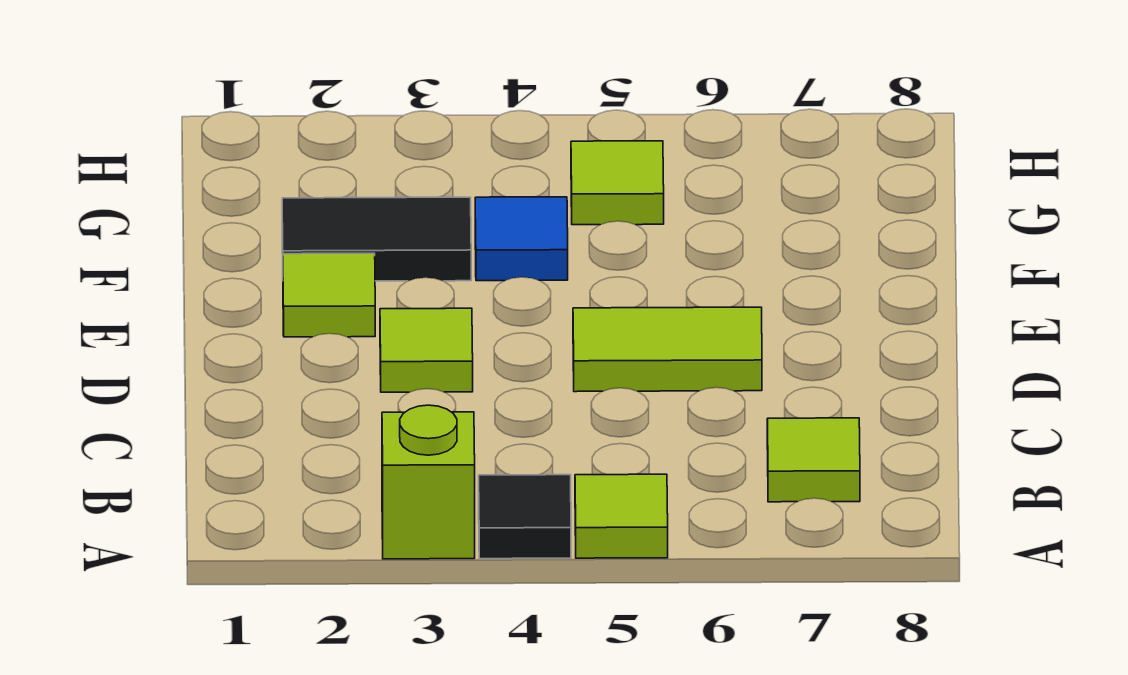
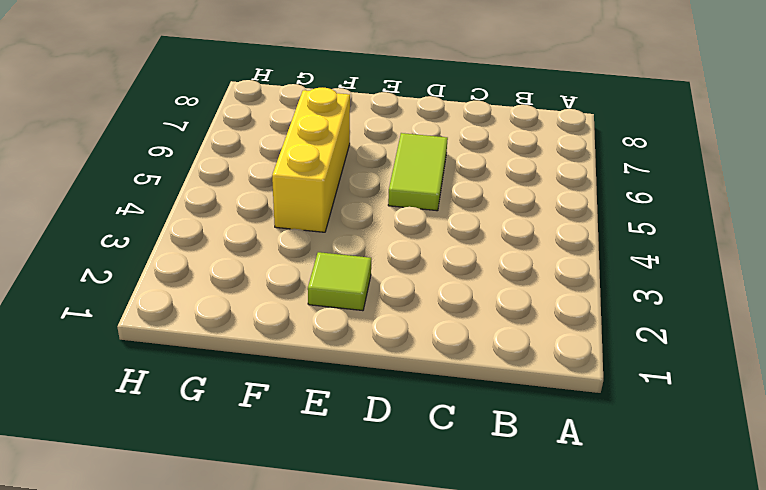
yellow 1x3 brick [272,88,350,232] -> blue 1x1 tile [475,197,568,281]
none -> lime 1x1 brick [382,405,475,559]
none -> black 1x1 tile [479,475,571,559]

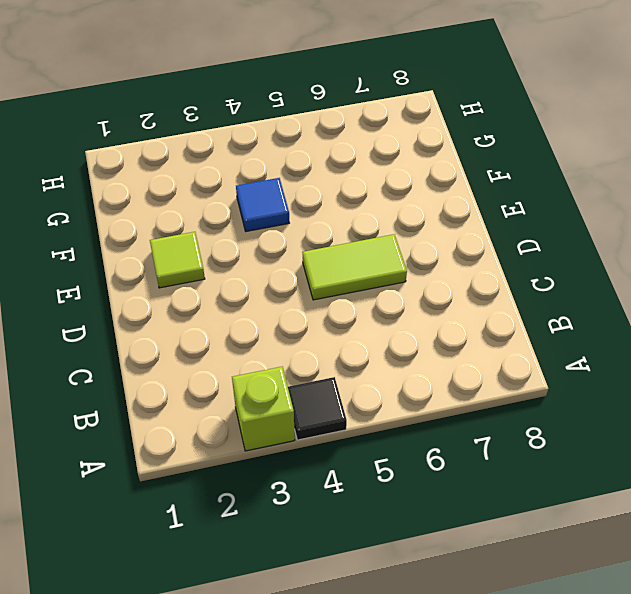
none -> lime 1x1 tile [575,474,668,558]
none -> lime 1x1 tile [767,418,860,502]

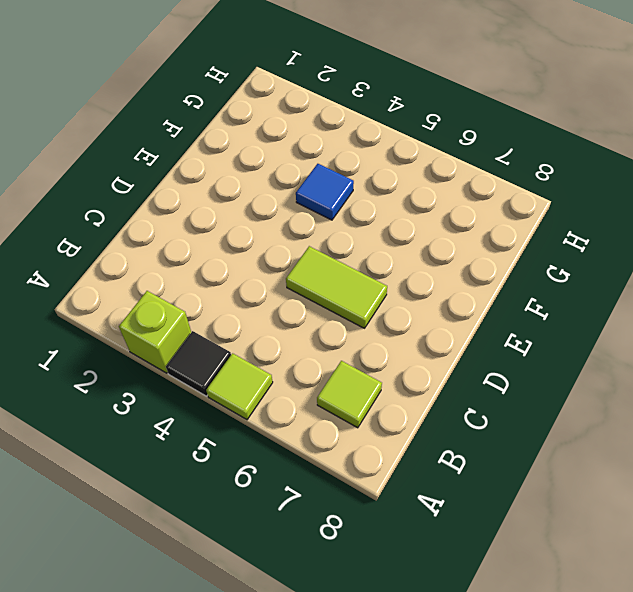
none -> lime 1x1 tile [380,308,473,392]
none -> lime 1x1 tile [283,253,375,337]

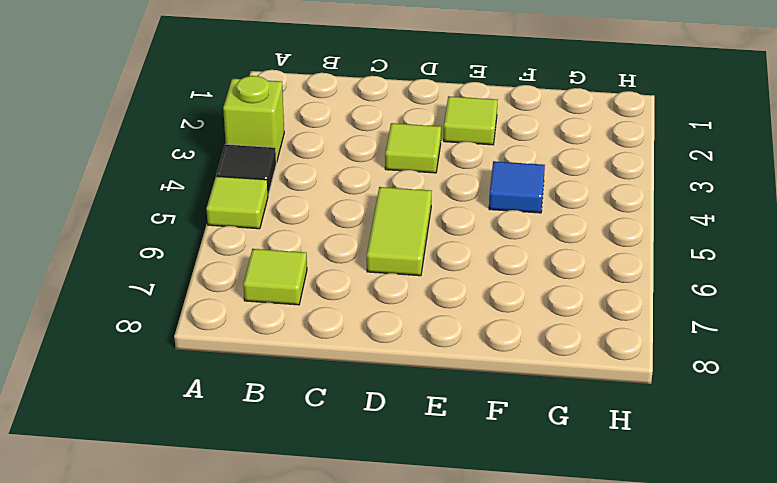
none -> black 1x2 tile [282,197,471,281]
none -> lime 1x1 tile [571,141,664,225]

